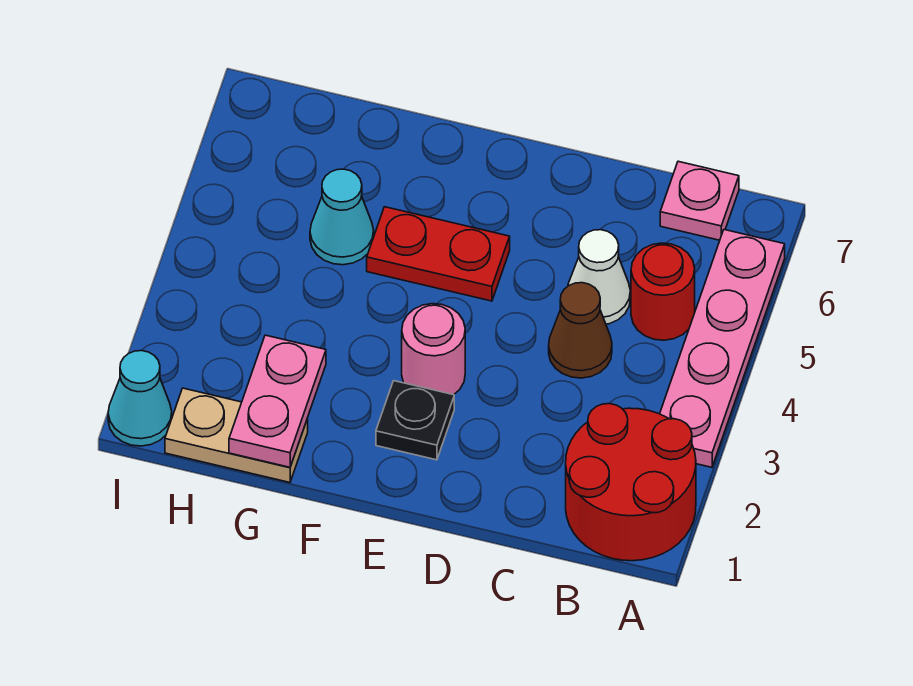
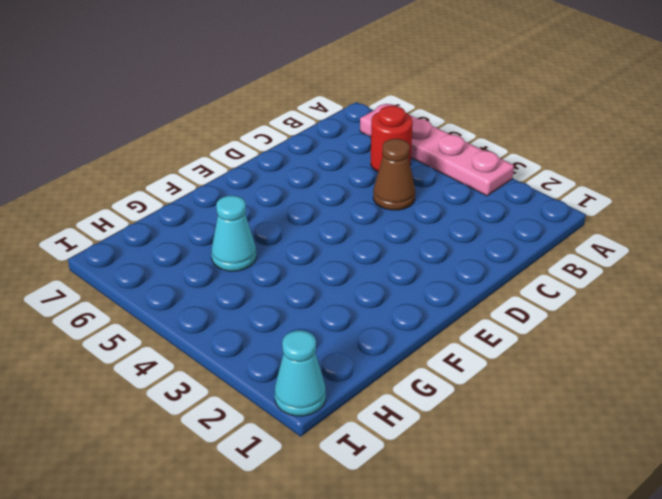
none -> red 2x2 round brick [566,404,696,561]
none -> pink 1x1 plate [660,161,739,240]
none -> white 1x1 cone [568,230,630,324]

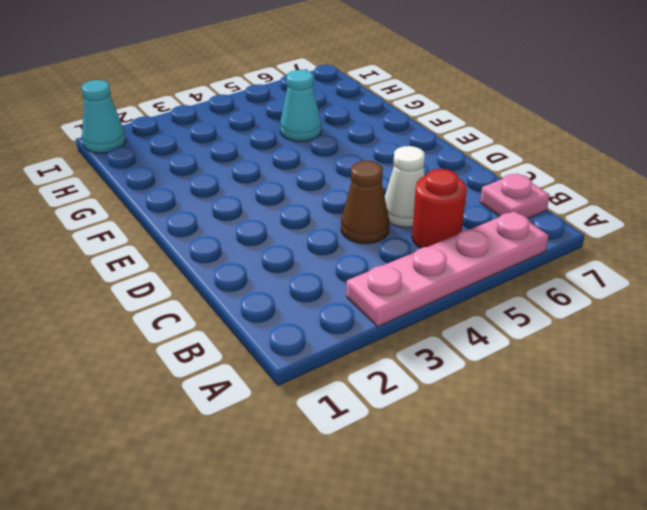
none -> red 2x2 round brick [566,404,696,561]
none -> black 1x1 plate [376,381,454,460]
none -> pink 1x1 round brick [402,304,465,395]

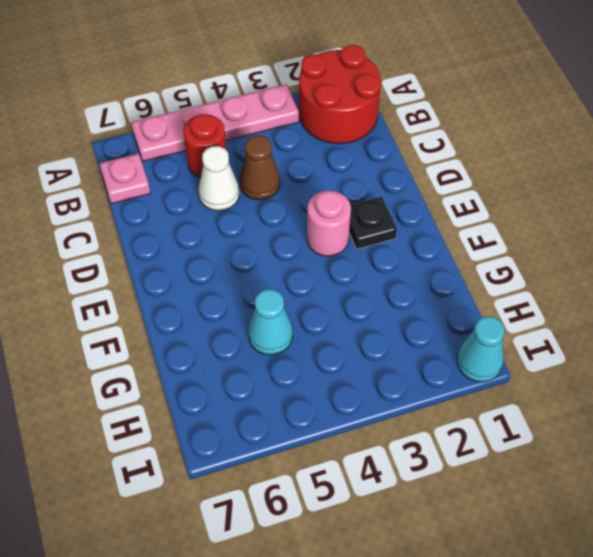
none -> red 1x2 plate [367,207,510,301]
none -> tan 1x2 plate [165,388,308,482]
none -> pink 1x2 plate [229,335,326,467]

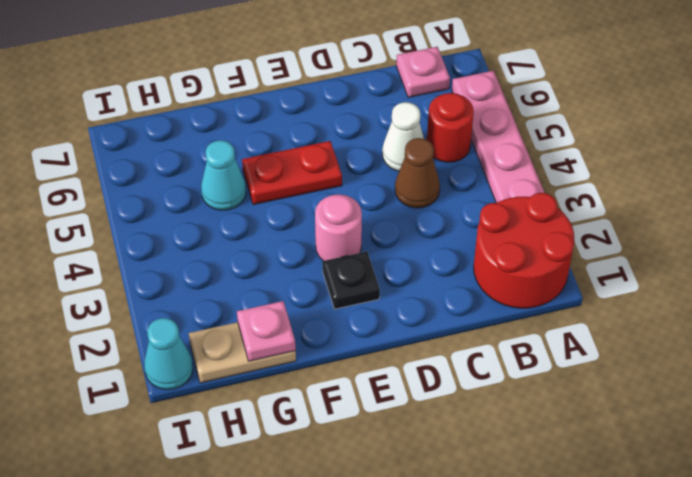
pink 1x1 plate [237,301,296,361] -> pink 1x2 plate [229,335,326,467]

